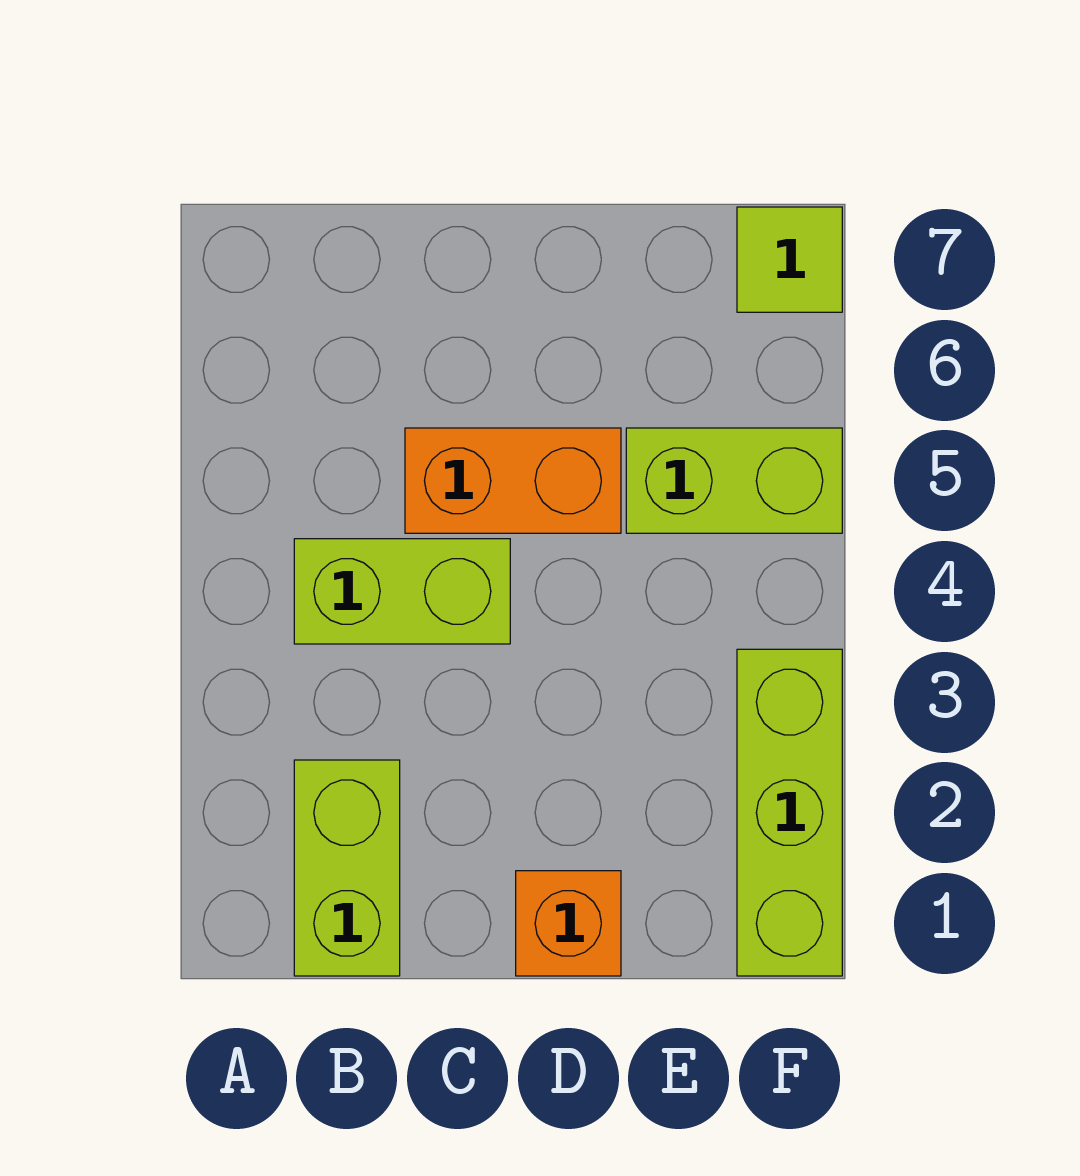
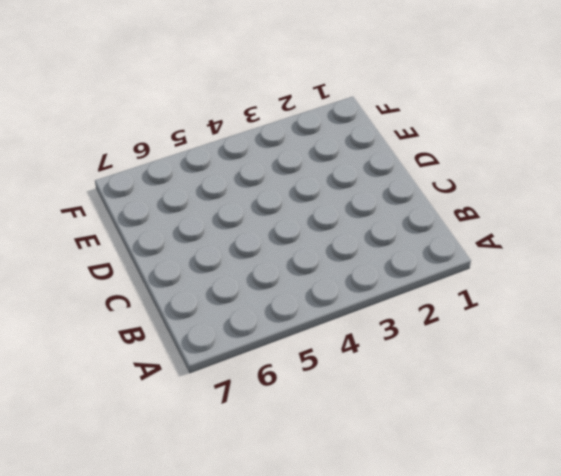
none -> lime 1x2 brick [294,760,400,976]
none -> lime 1x2 brick [294,539,510,644]

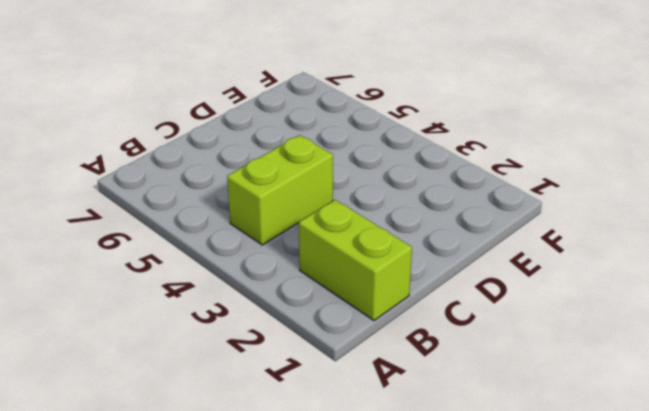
none -> orange 1x2 brick [405,428,621,533]
none -> orange 1x1 brick [516,871,621,976]

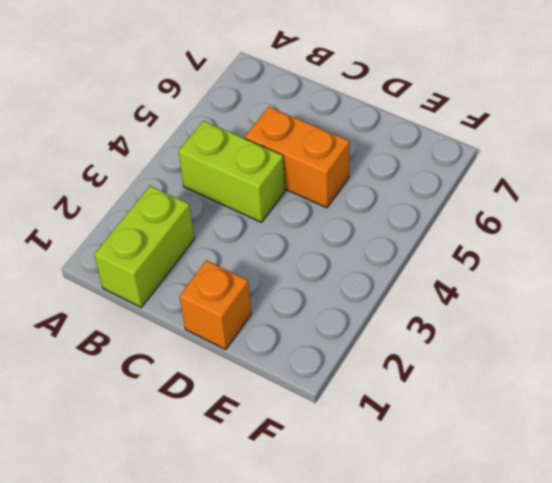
none -> lime 1x2 brick [626,428,842,533]
none -> lime 1x3 brick [737,649,842,976]

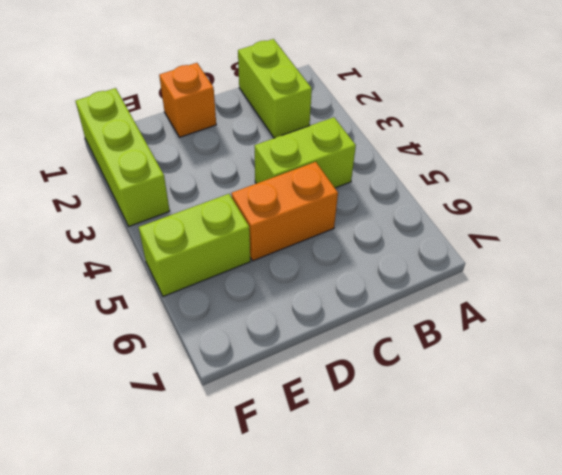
none -> lime 1x1 tile [737,207,842,312]

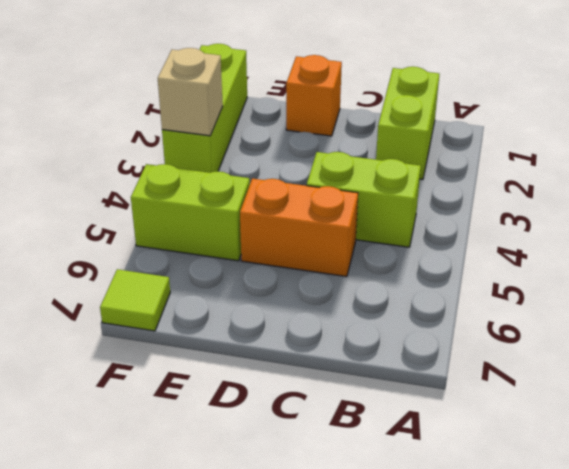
tan 1x1 brick [158,48,223,136] -> none

